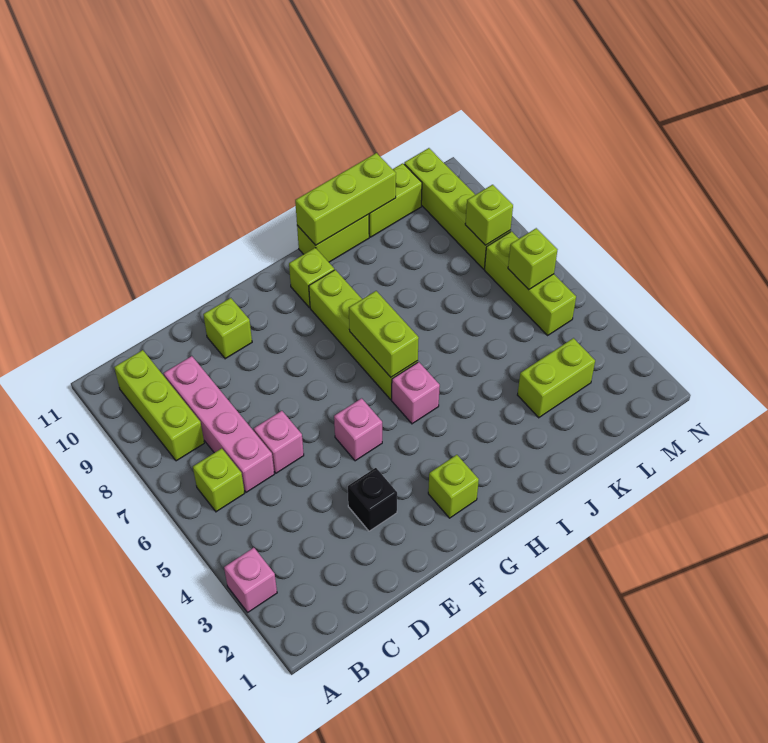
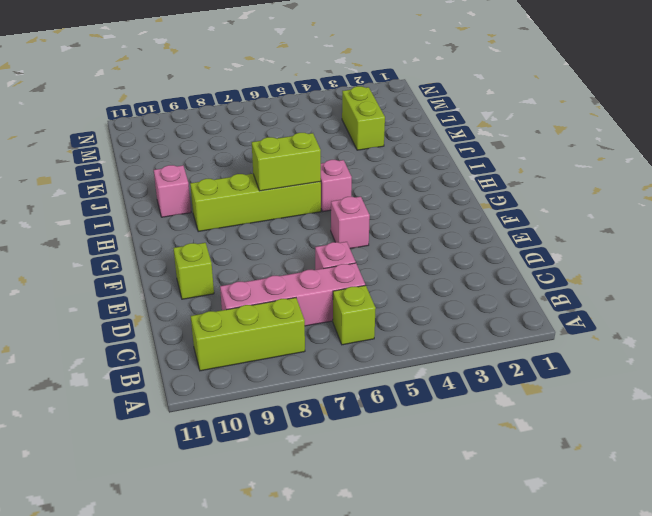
pink 1x1 brick [154,165,191,217] -> pink 1x1 brick moved to [224,548,277,612]
none -> black 1x1 brick [348,468,397,531]
none -> lime 1x1 brick [428,455,479,518]
none -> lime 1x1 brick [289,248,334,307]

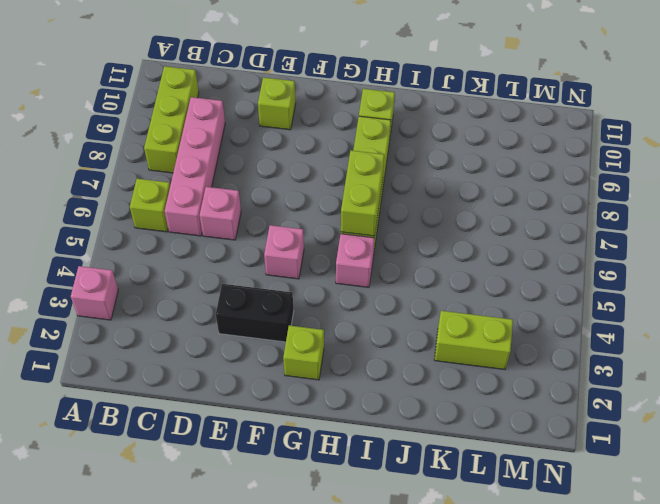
black 1x2 brick [216,284,294,342] -> black 1x1 brick [348,468,397,531]
none -> lime 1x2 brick [297,214,369,262]
none -> lime 1x2 brick [369,163,422,237]
none -> lime 1x3 brick [485,231,576,335]

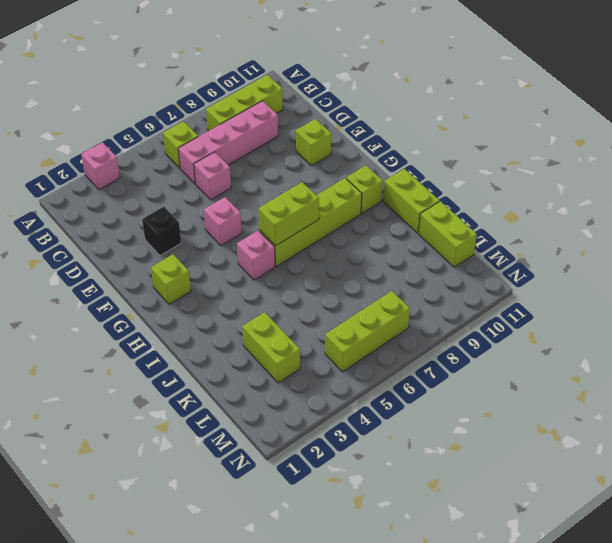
none -> lime 1x4 brick [404,148,510,269]
none -> lime 1x3 brick [295,153,396,245]
none -> lime 1x1 brick [508,228,557,290]

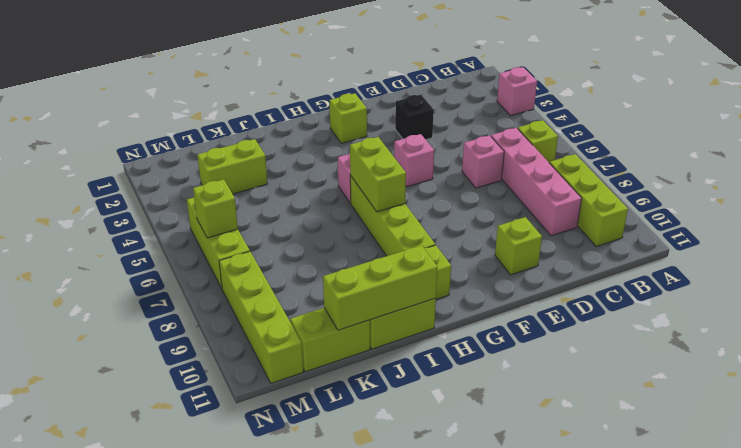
none -> lime 1x1 brick [465,185,513,245]

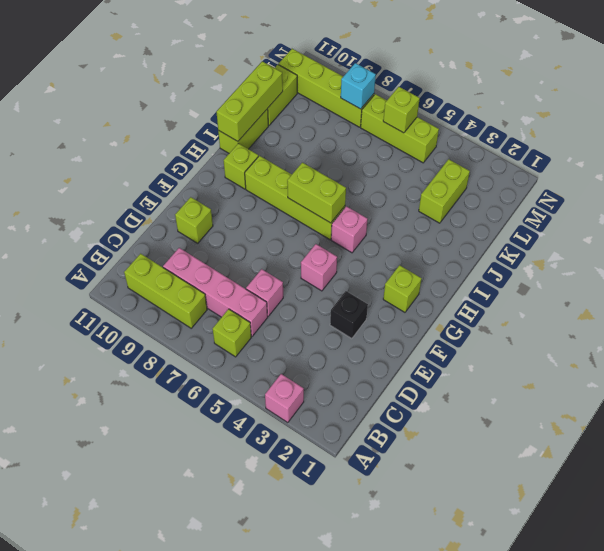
cyan 1x1 brick [341,63,376,109] -> lime 1x1 brick [465,185,513,245]

